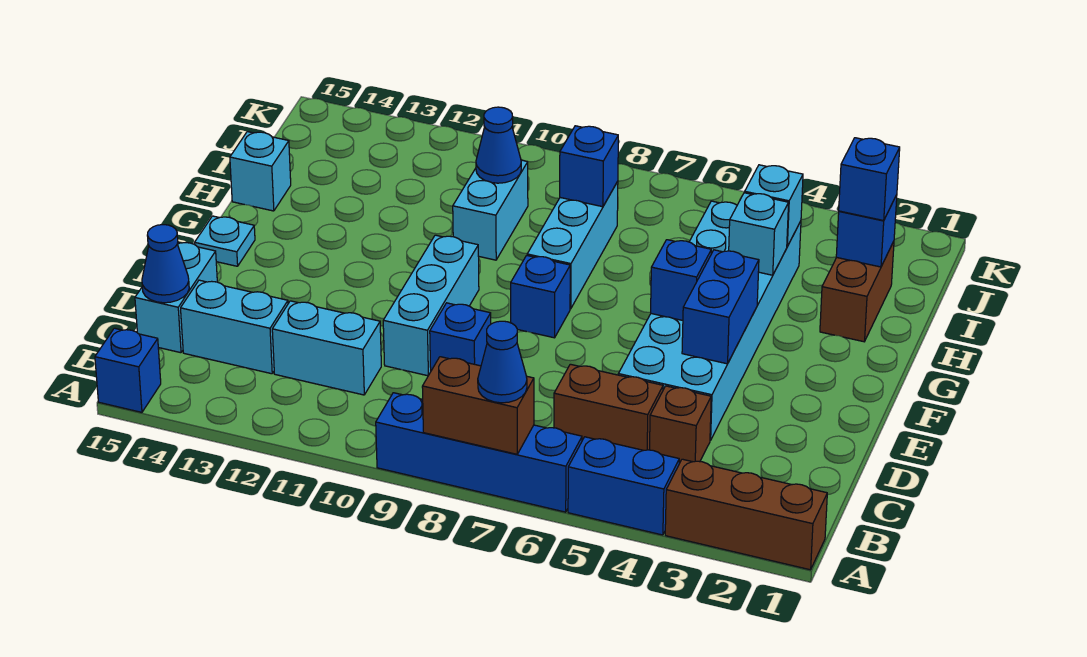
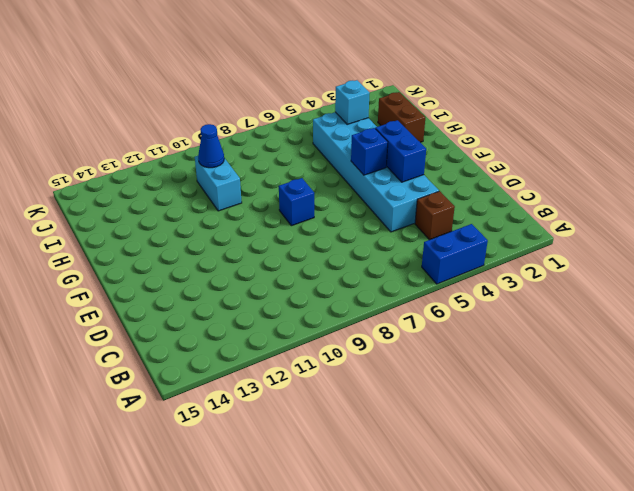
none -> brown 1x3 brick [665,459,827,570]
none -> blue 1x4 brick [376,393,582,512]
none -> blue 1x1 brick [95,328,161,412]

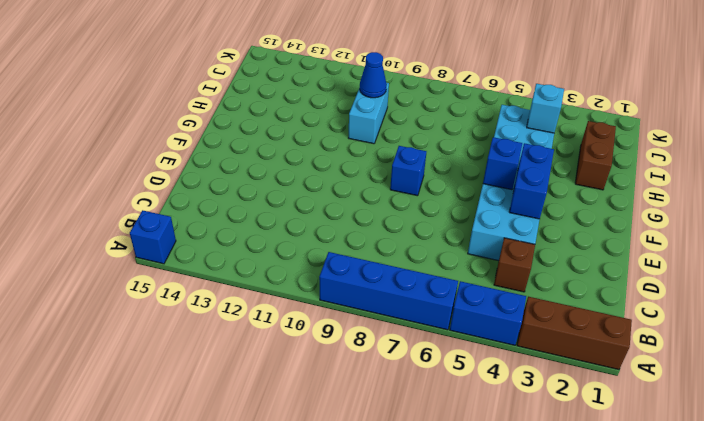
none -> brown 1x2 brick [554,364,663,450]
none -> cyan 1x2 brick [272,301,381,395]
none -> cyan 1x2 brick [181,280,288,374]

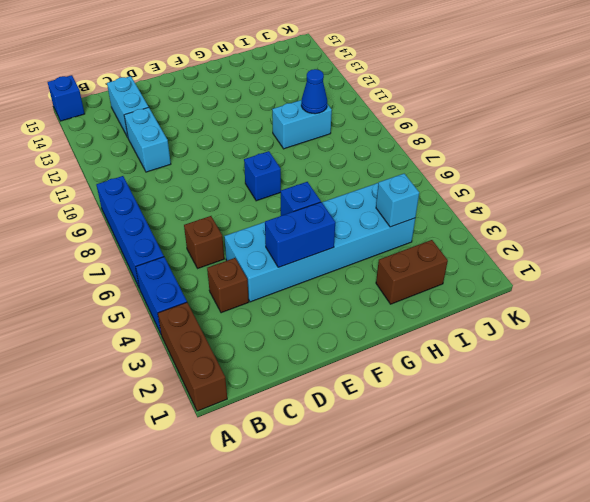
brown 1x1 brick [184,216,224,268] -> brown 1x2 brick [554,364,663,450]
none -> cyan 1x2 brick [135,243,217,353]
none -> blue 1x1 brick [430,303,491,371]
none -> cyan 1x3 brick [383,235,479,376]

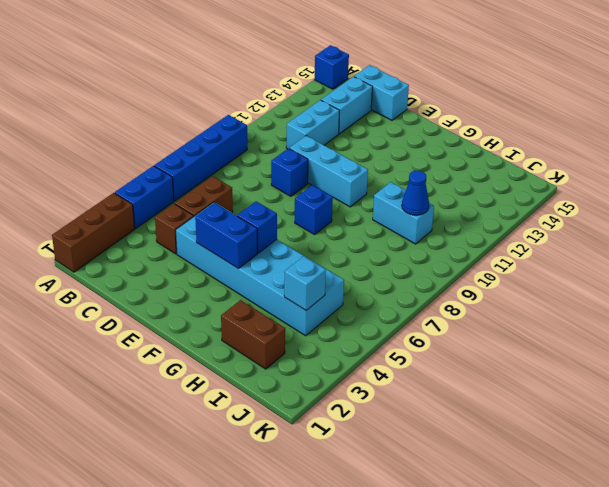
none -> cyan 1x1 plate [195,216,255,266]
none -> cyan 1x3 brick [527,181,618,309]
none -> cyan 1x1 brick [230,132,291,211]

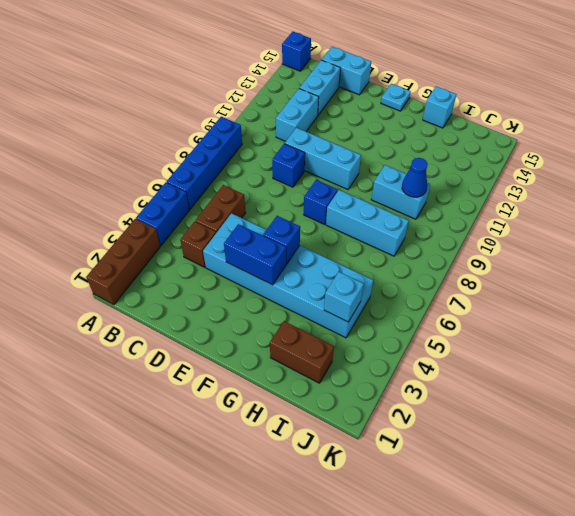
none -> brown 1x2 brick [422,357,534,454]
none -> blue 1x1 cone [142,225,189,303]
none -> cyan 1x1 brick [729,193,789,275]

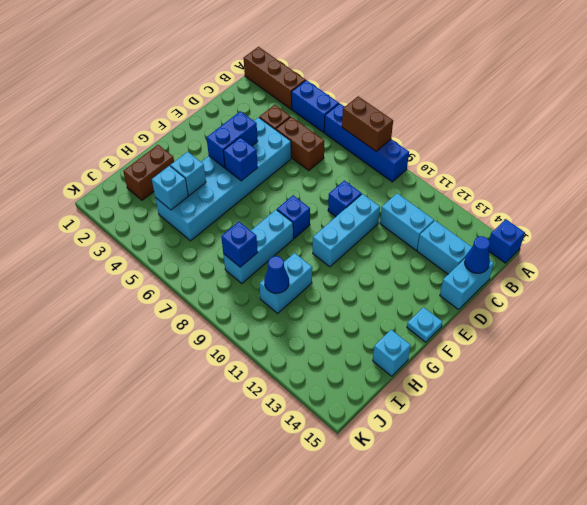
none -> blue 1x1 brick [836,195,897,267]
none -> blue 1x1 cone [478,321,527,403]
none -> blue 1x1 brick [839,138,900,220]

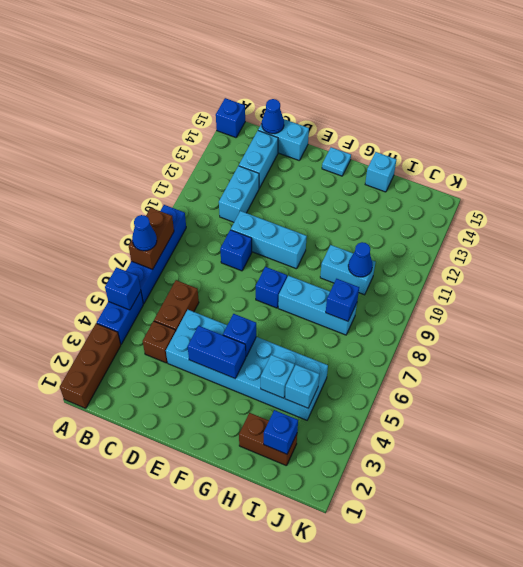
blue 1x1 brick [105,267,141,310] -> blue 1x1 brick moved to [839,138,900,220]

